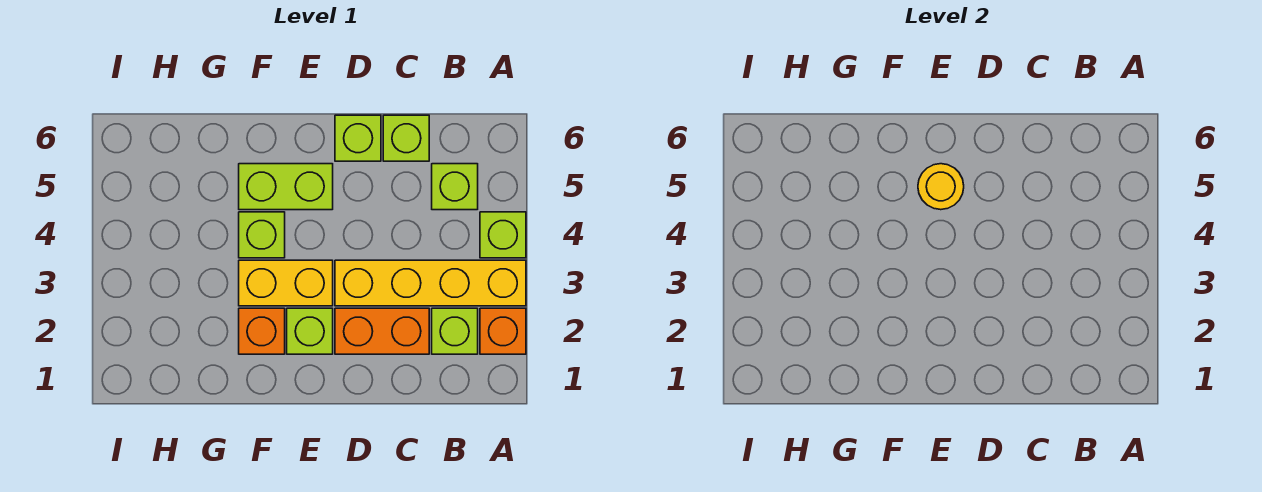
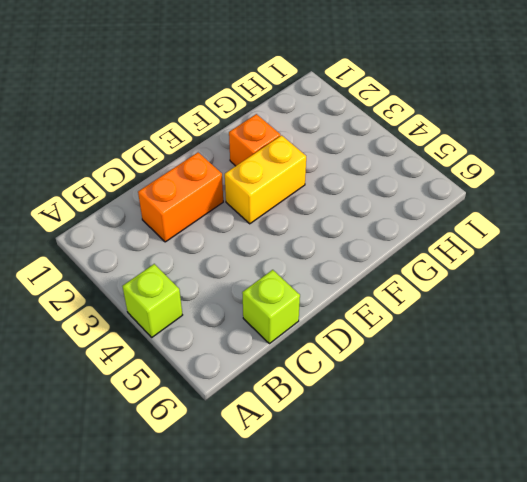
none -> orange 1x1 brick [480,308,526,354]
none -> yellow 1x4 brick [335,260,526,306]
none -> lime 1x1 brick [432,308,478,354]

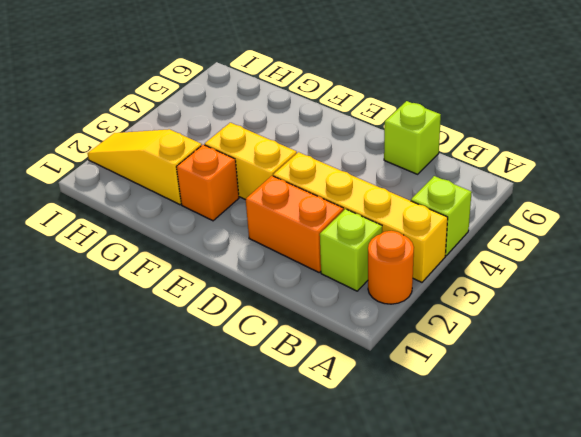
orange 1x1 round brick [368,231,414,304] -> orange 1x1 brick [480,308,526,354]
yellow 1x3 slope [88,129,202,205] -> none
none -> lime 1x1 brick [432,164,478,210]
none -> lime 1x1 brick [335,115,381,161]
none -> lime 1x1 brick [287,308,333,354]

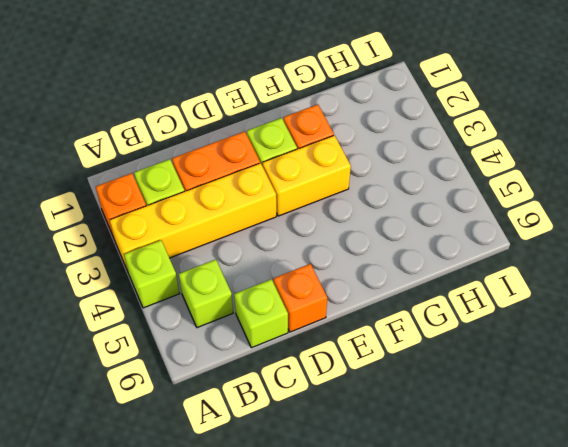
orange 1x1 brick [274,264,327,332] -> lime 1x1 brick [335,115,381,161]
none -> lime 1x2 brick [239,164,333,210]
none -> lime 1x1 brick [239,212,285,258]
none -> yellow 1x1 round brick [918,164,964,210]

